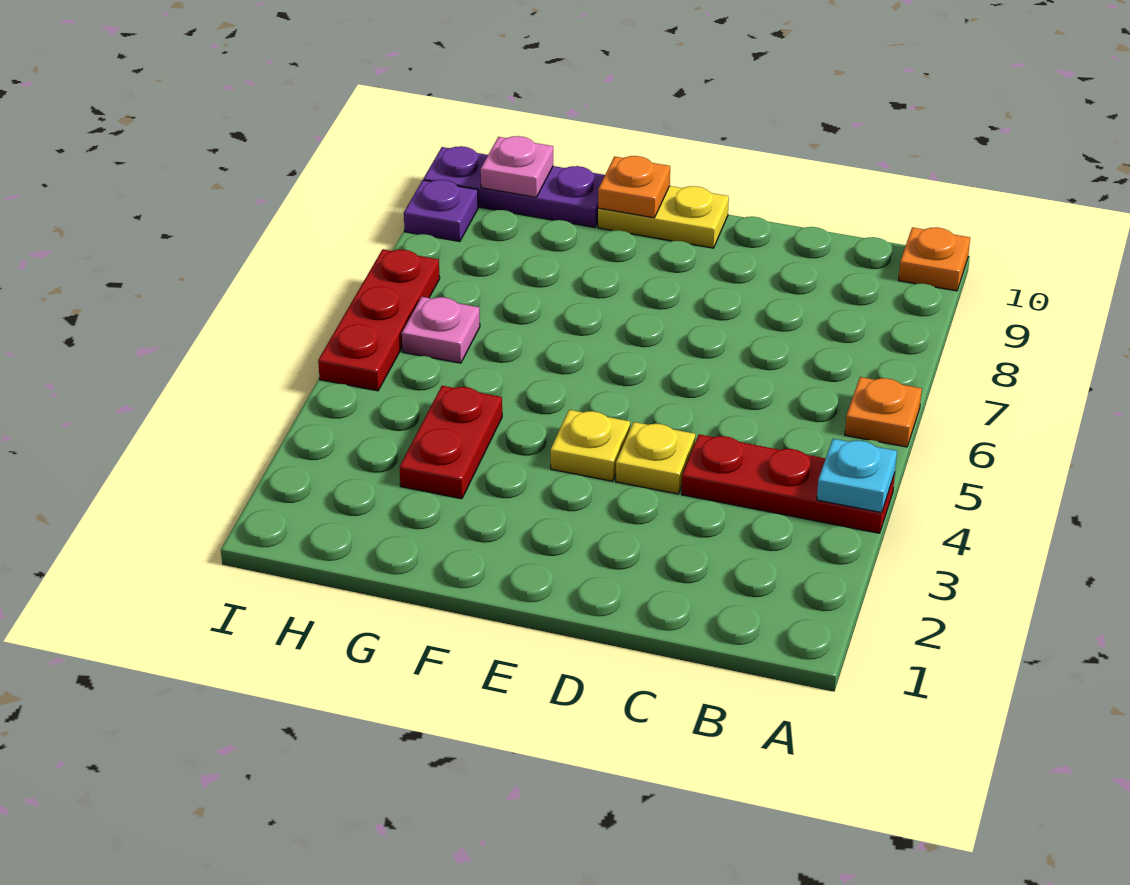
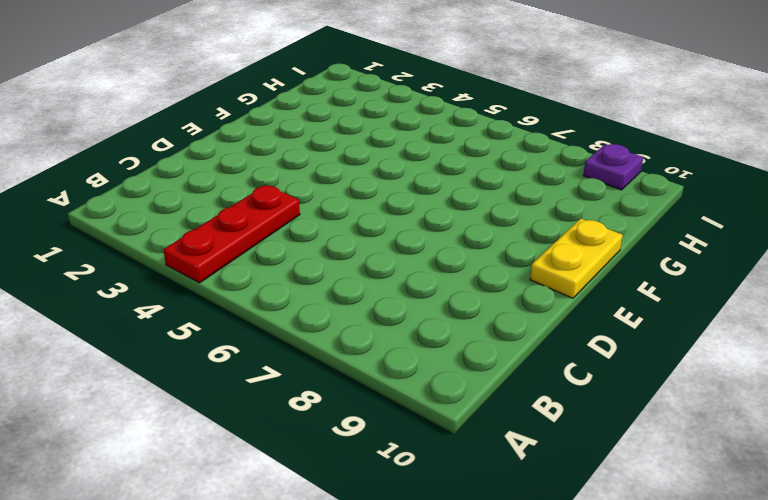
none -> orange 1x1 plate [845,377,922,447]
none -> orange 1x1 plate [899,227,970,291]
none -> yellow 1x1 plate [616,422,695,494]

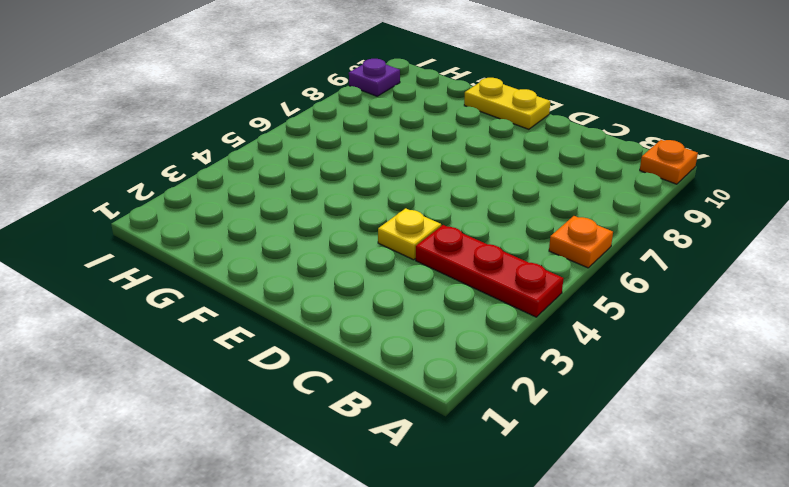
none -> yellow 1x1 plate [551,410,630,481]
none -> red 1x2 plate [400,386,502,499]
none -> purple 1x3 plate [424,146,605,227]

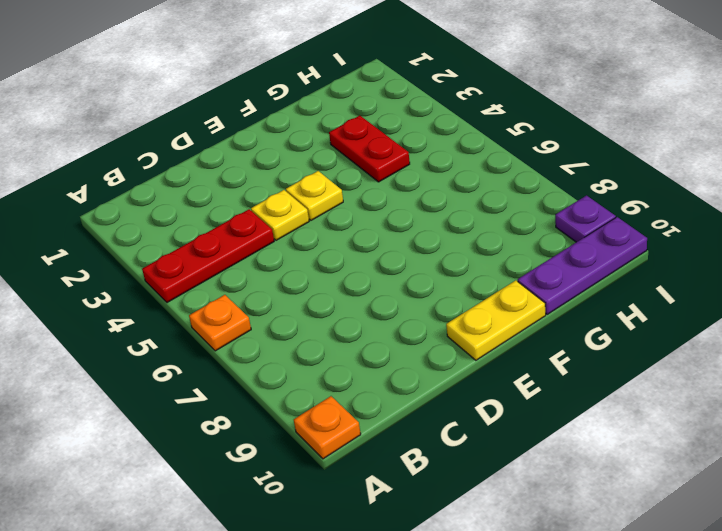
none -> pink 1x1 plate [402,297,480,363]
none -> red 1x3 plate [318,249,440,391]
none -> cyan 1x1 plate [817,439,897,513]

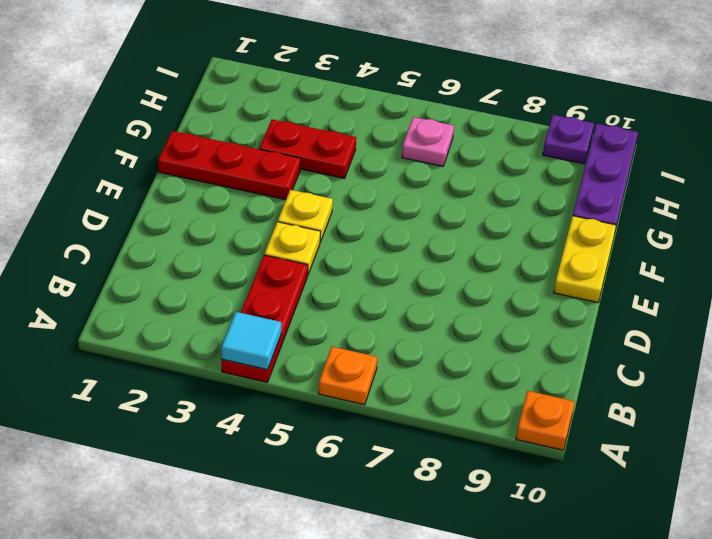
cyan 1x1 tile [221,312,281,370] -> cyan 1x1 plate [817,439,897,513]
red 1x3 plate [158,131,301,200] -> red 1x3 plate moved to [318,249,440,391]
none -> orange 1x1 plate [598,156,670,218]
none -> pink 1x1 plate [481,136,553,197]

